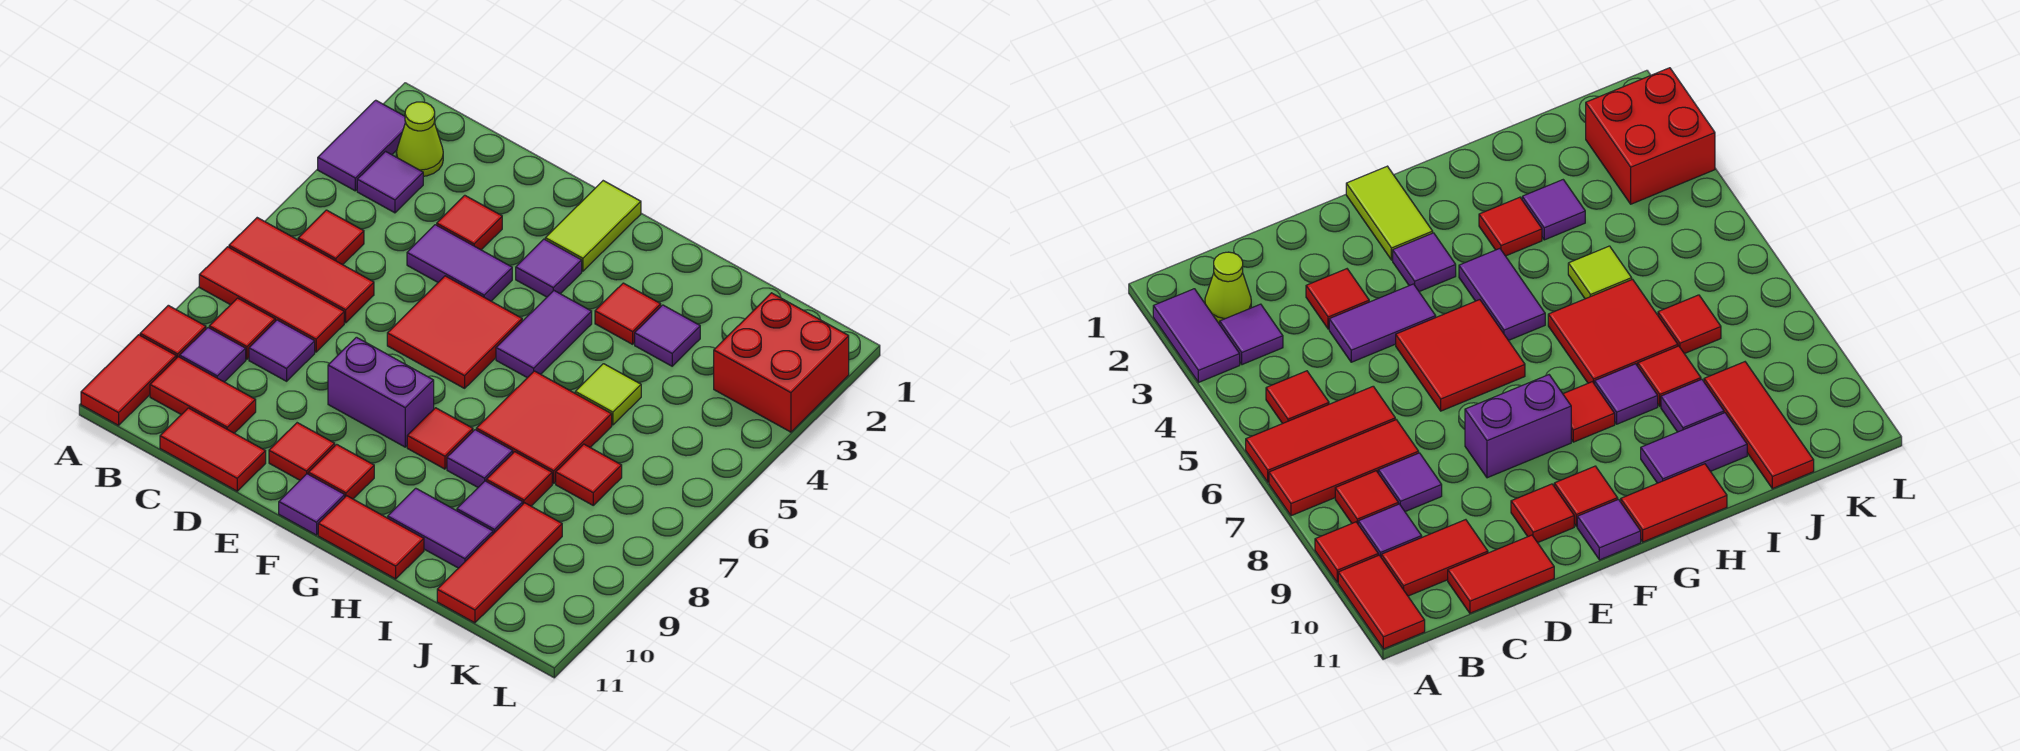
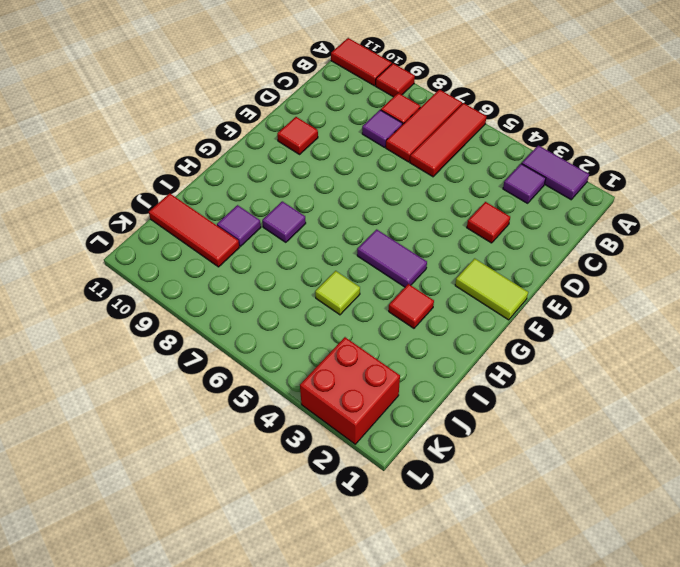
none -> lime 1x1 cone [396,102,443,176]
none -> red 1x1 tile [298,210,364,265]
none -> purple 1x1 tile [180,328,246,382]
none -> red 1x2 tile [150,357,256,433]

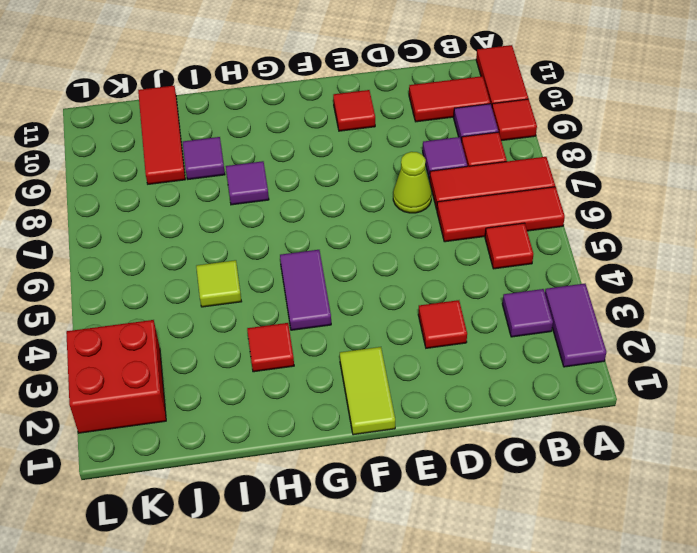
lime 1x1 cone [393,152,432,213] -> lime 1x1 cone moved to [396,102,443,176]
none -> red 1x2 tile [160,408,266,491]
none -> purple 1x2 tile [407,225,512,301]
none -> red 2x2 tile [387,276,522,388]
none -> purple 1x2 brick [328,337,434,447]

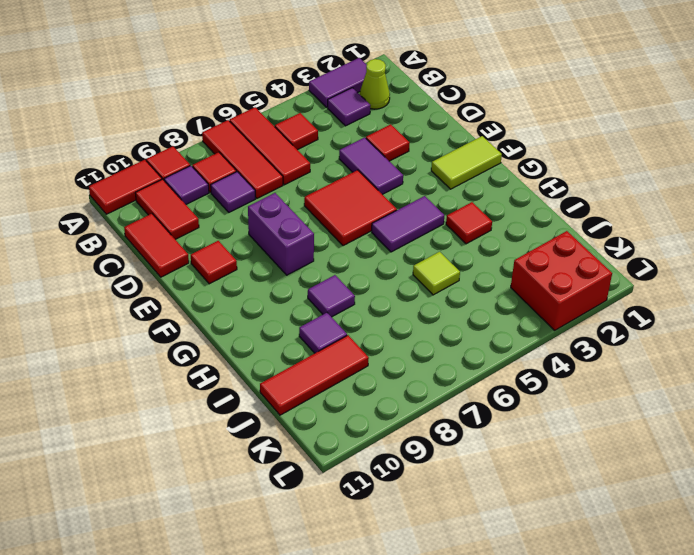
none -> purple 1x1 tile [516,239,582,297]
none -> red 1x1 tile [308,444,374,499]
none -> purple 1x1 tile [279,474,345,535]
none -> red 1x1 tile [407,408,473,469]

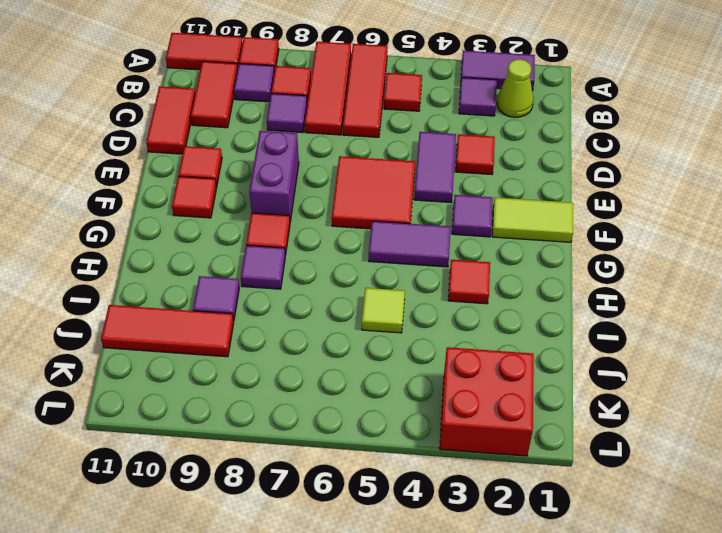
none -> purple 1x1 tile [279,474,345,535]
none -> red 1x2 tile [318,496,424,579]
none -> red 2x2 tile [476,371,612,483]
none -> purple 1x2 tile [388,488,493,568]

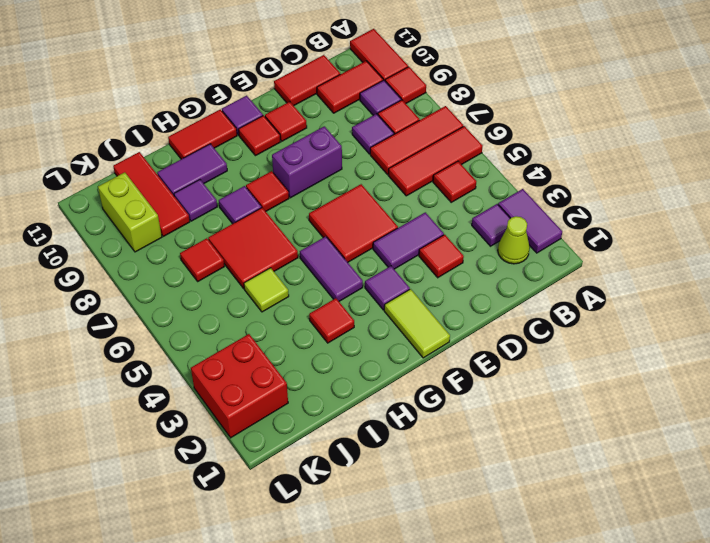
lime 1x2 brick [98,172,162,252] -> none
none -> purple 1x1 tile [635,305,700,366]
none -> red 1x1 tile [486,452,552,506]

